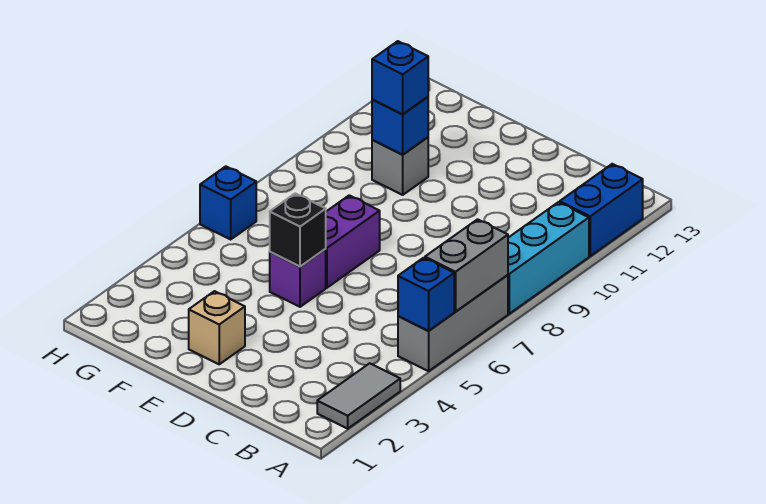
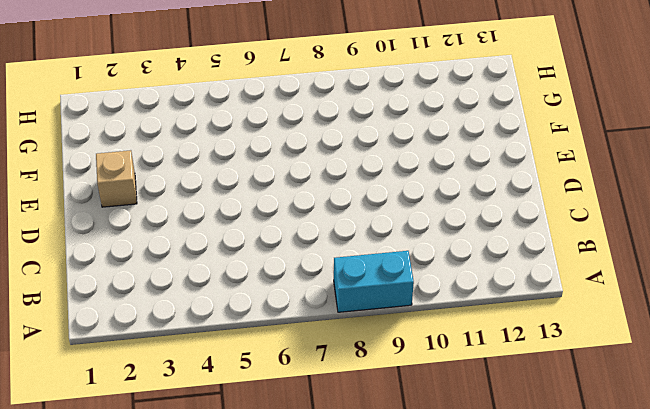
cyan 1x2 brick [334,251,414,312] -> cyan 1x3 brick [508,202,589,314]
none -> grey 1x2 tile [317,363,400,429]
none -> grey 1x3 brick [398,275,508,371]
none -> blue 1x2 brick [560,164,643,256]

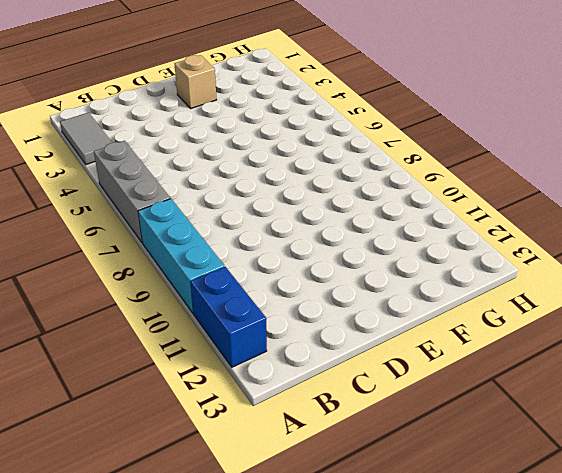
none -> purple 1x1 brick [270,249,326,307]
none -> purple 1x2 brick [326,195,380,288]
none -> grey 1x1 brick [372,137,428,195]

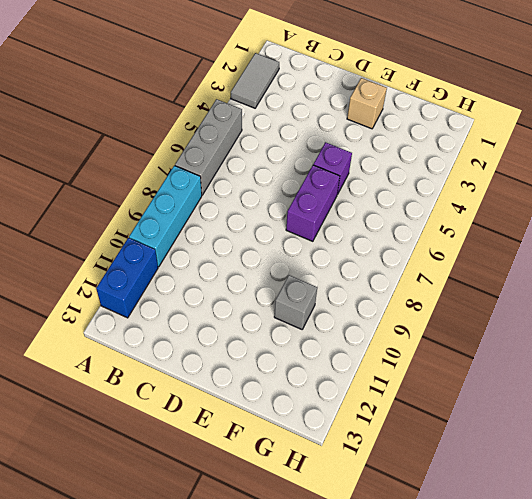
none -> blue 1x1 brick [200,166,256,239]
none -> blue 1x1 brick [398,258,454,331]
none -> grey 1x2 brick [425,219,508,312]

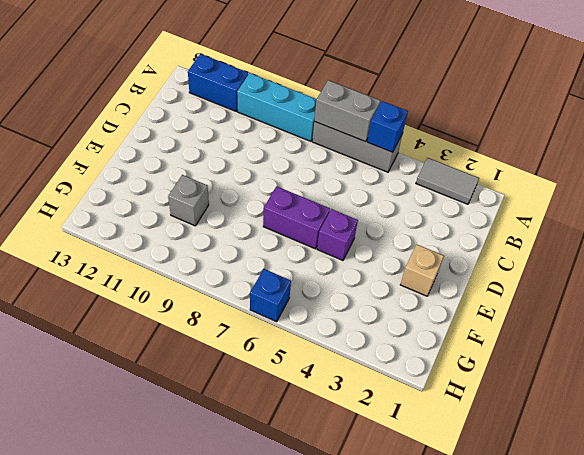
none -> black 1x1 brick [270,193,326,266]
none -> blue 1x1 brick [372,97,428,155]
none -> blue 1x1 brick [372,41,428,114]

